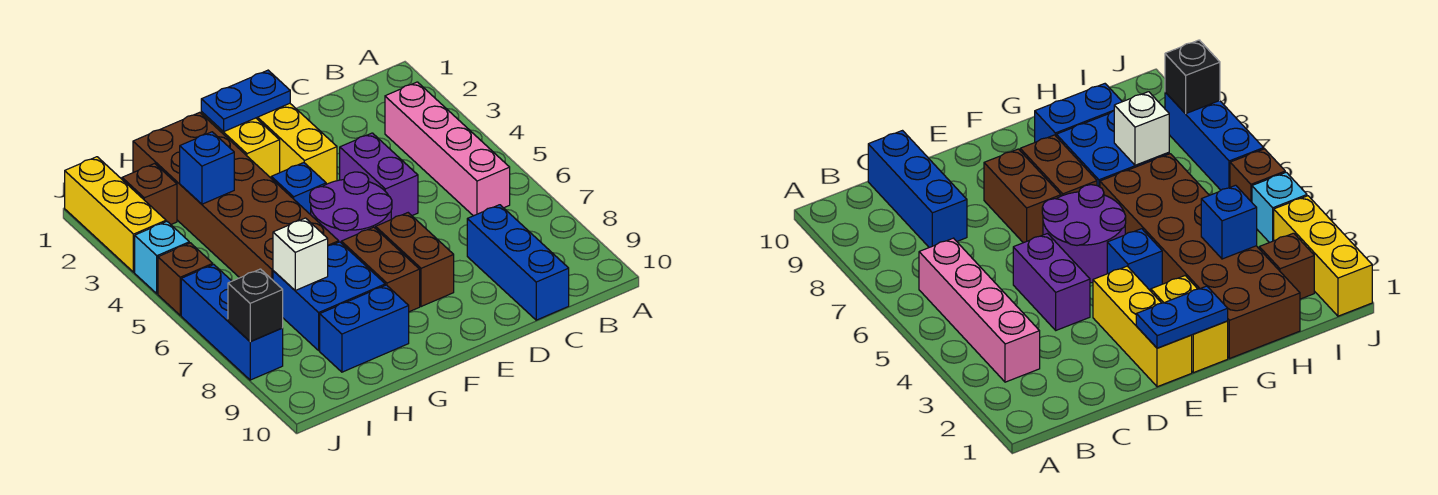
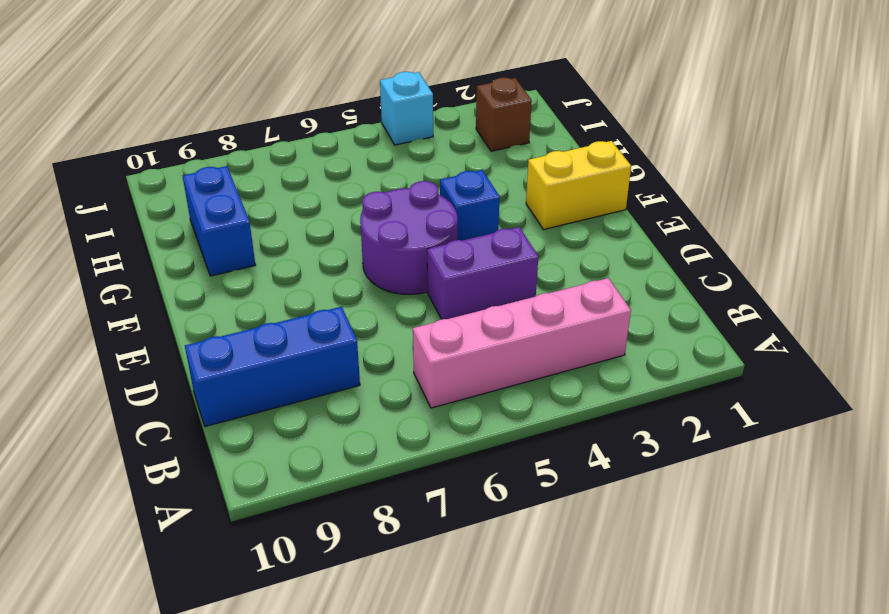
none -> yellow 1x3 brick [257,103,337,184]
none -> brown 1x2 brick [376,213,454,307]
none -> brown 1x2 brick [341,227,420,312]

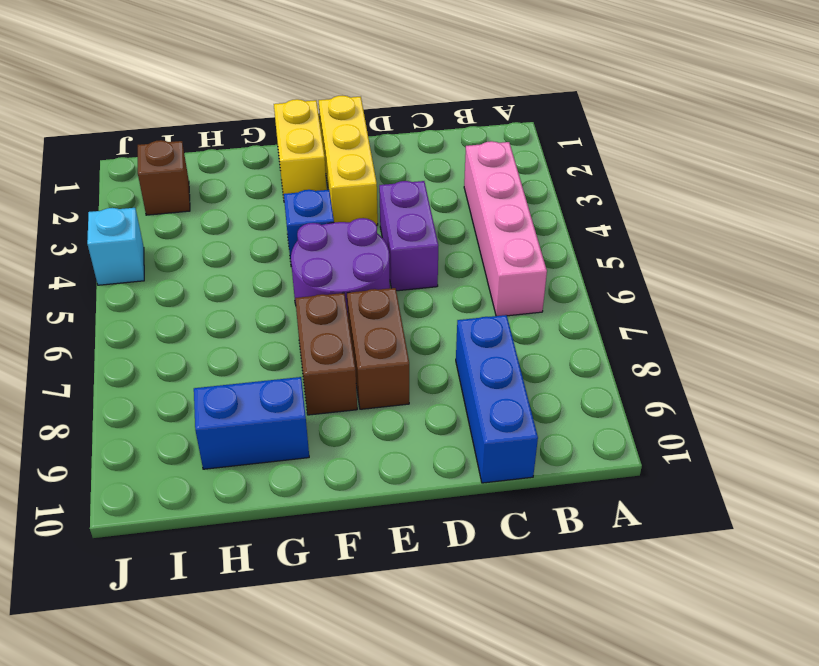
none -> brown 2x6 brick [133,112,339,280]
none -> blue 2x2 brick [273,242,385,350]
none -> yellow 1x3 brick [65,157,166,272]

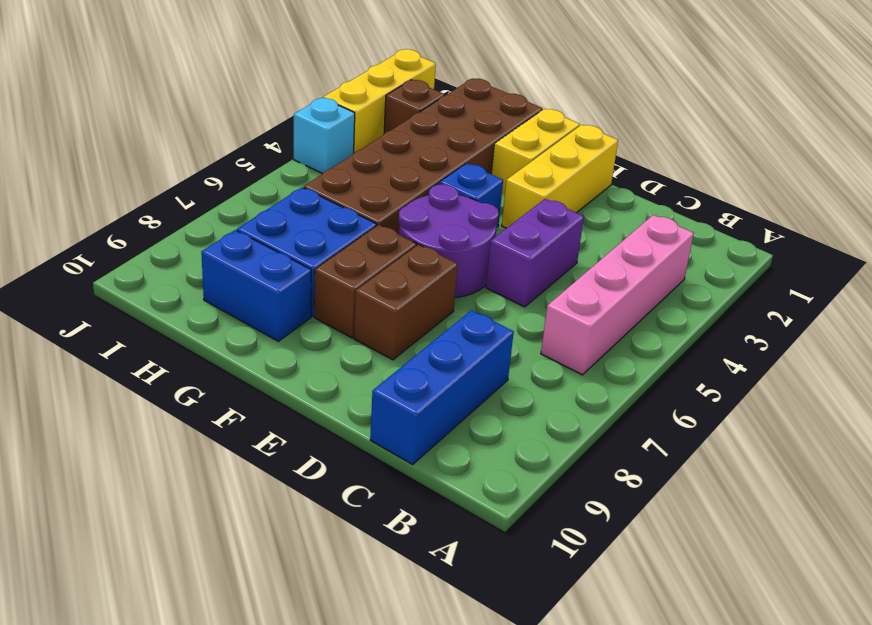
none -> brown 1x1 brick [158,243,213,315]
none -> blue 1x3 brick [181,265,283,380]
none -> blue 1x2 plate [201,70,290,132]

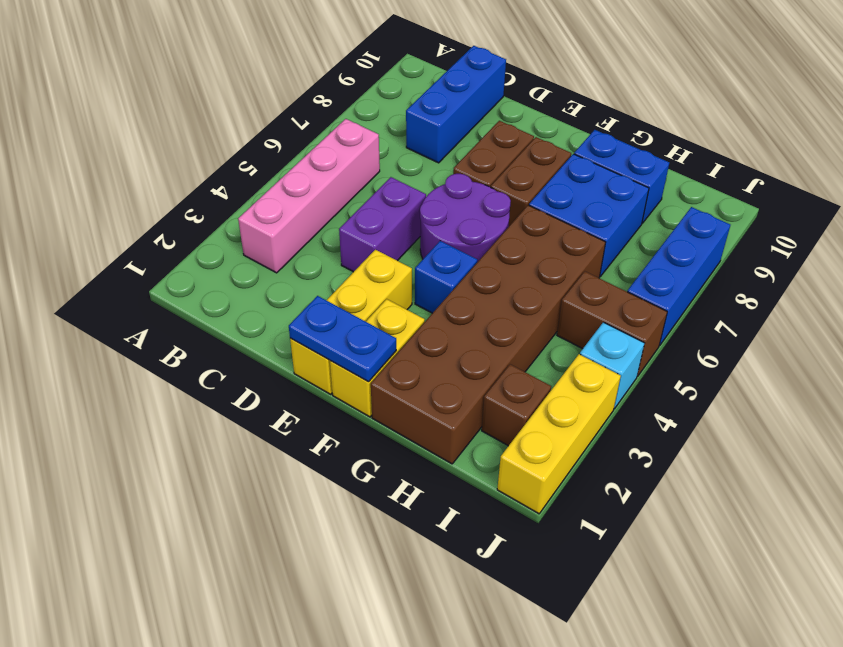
brown 1x2 brick [557,272,667,377] -> brown 1x1 brick [158,243,213,315]
none -> blue 1x1 brick [180,132,234,204]
none -> white 1x1 brick [273,218,328,290]
none -> black 1x1 brick [228,269,283,342]

